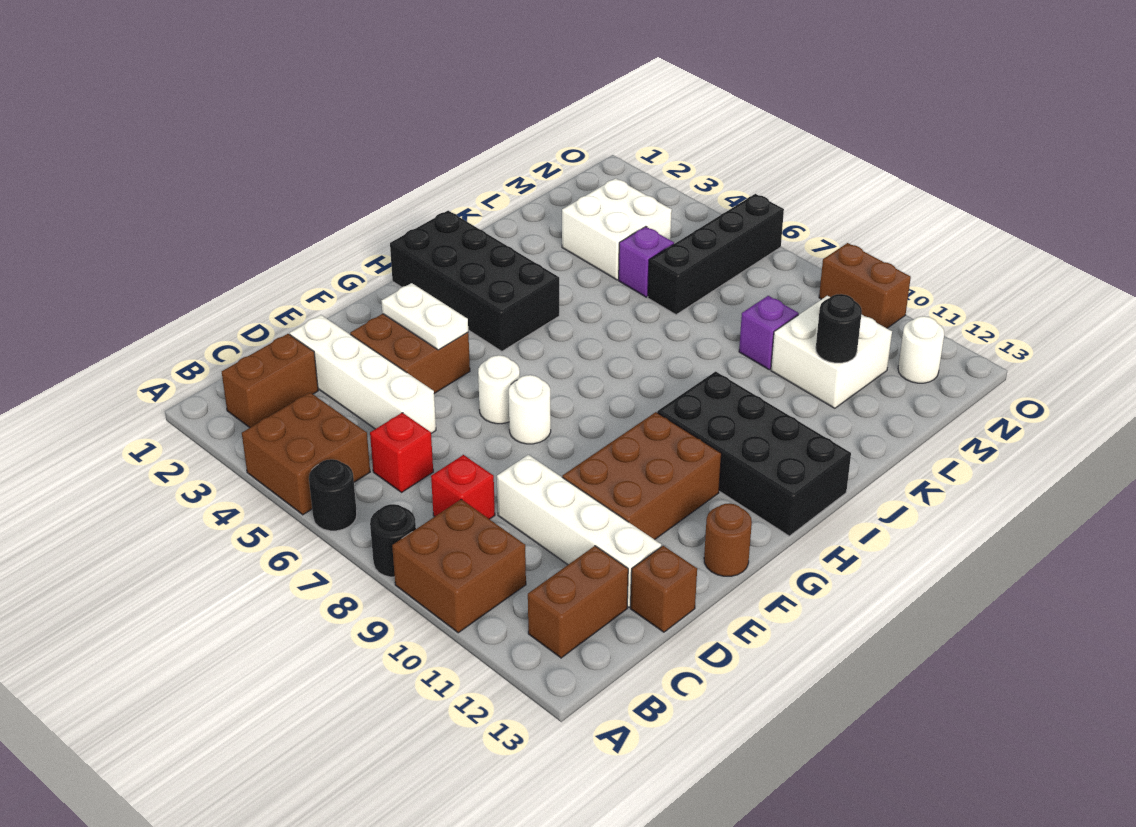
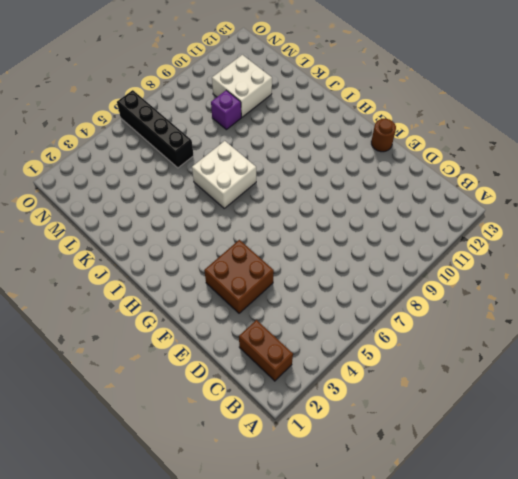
white 2x2 brick [192,141,256,208] -> white 2x2 brick moved to [562,178,672,280]
none -> brown 2x2 brick [242,392,370,515]
none -> black 1x1 round brick [309,459,357,531]
none -> black 1x1 round brick [370,504,416,577]

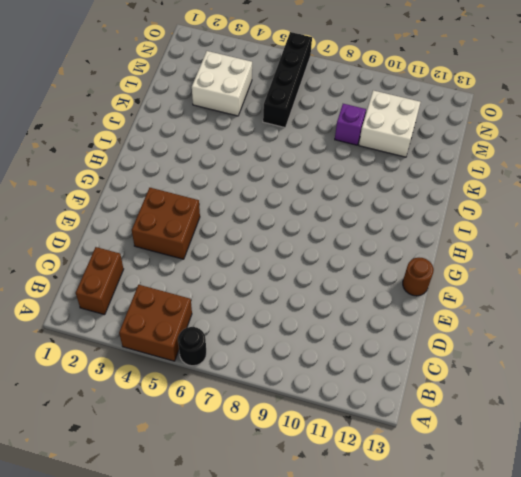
none -> black 1x1 round brick [370,504,416,577]
none -> brown 2x2 brick [392,500,526,633]
none -> brown 1x2 brick [528,546,628,658]

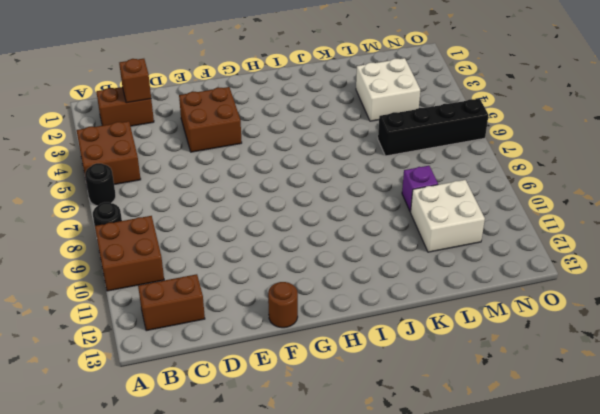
brown 1x1 brick [119,59,151,103] -> brown 1x1 brick moved to [630,546,697,632]
none -> red 1x1 brick [370,413,433,492]
none -> red 1x1 brick [431,455,495,519]
none -> white 1x4 brick [290,315,436,433]

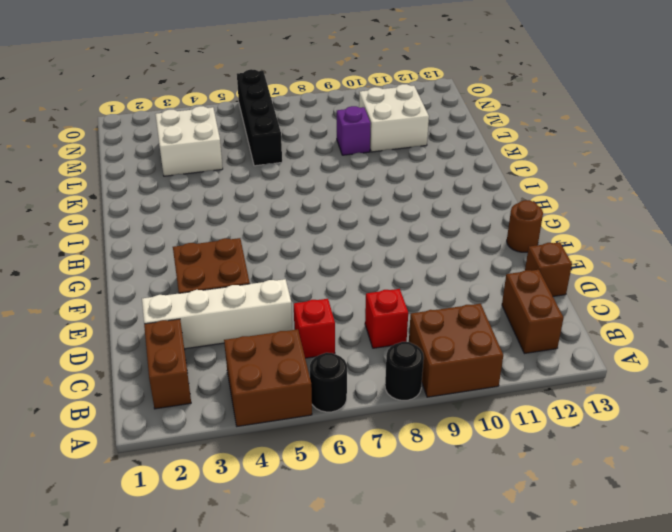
none -> white 1x4 brick [497,455,661,607]
none -> brown 2x3 brick [562,412,721,540]
none -> white 1x1 round brick [478,355,520,424]

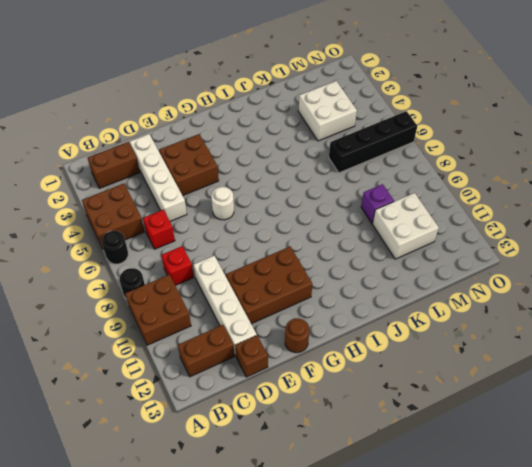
none -> white 1x1 round brick [509,375,551,444]
none -> black 2x4 brick [390,211,559,351]
none -> black 2x4 brick [657,371,851,536]

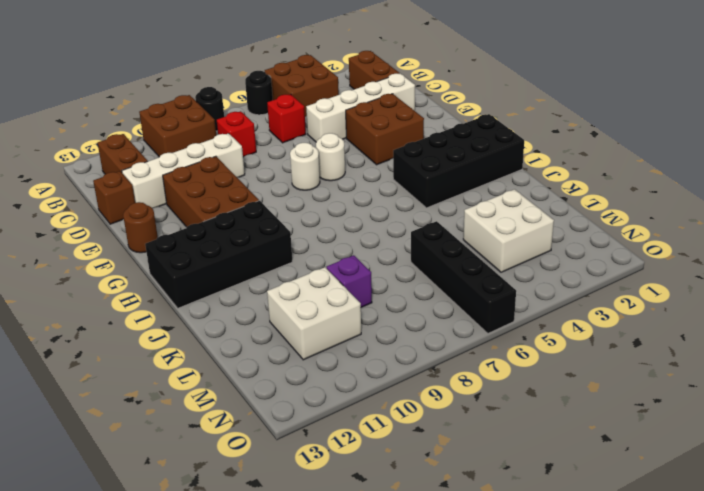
none -> purple 1x1 brick [619,227,674,297]
none -> white 1x1 round brick [898,316,944,383]
none -> brown 1x2 brick [819,243,911,328]

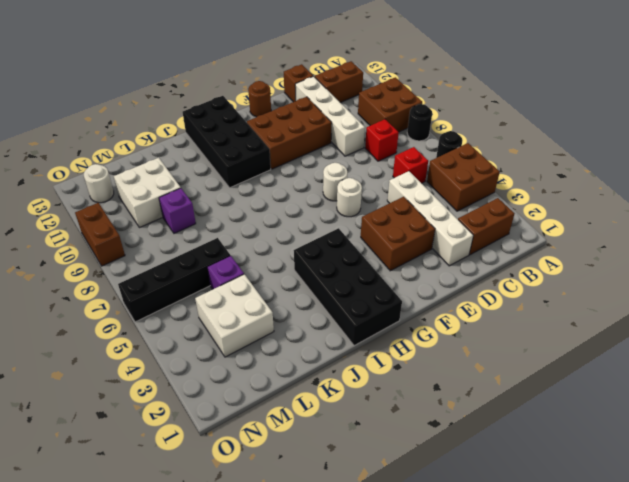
none -> white 1x2 plate [382,283,468,350]
none -> black 1x1 round brick [816,294,862,363]

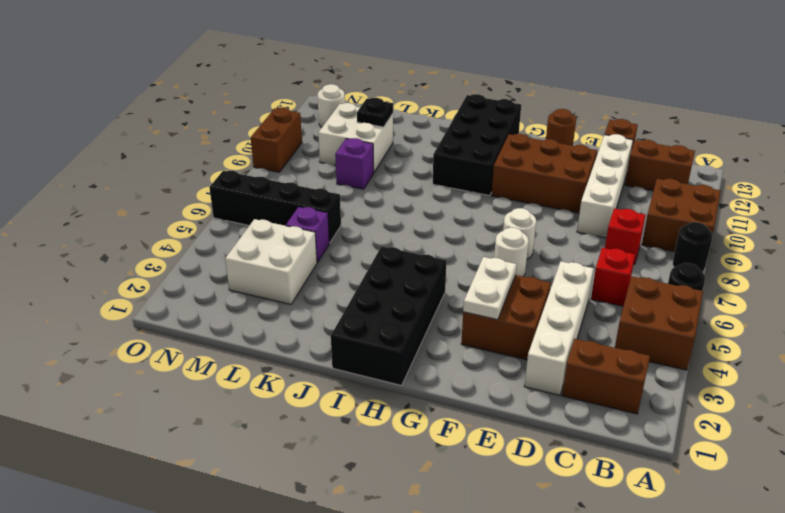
black 1x1 plate [357,98,393,127] -> black 1x1 round brick [816,294,862,363]

